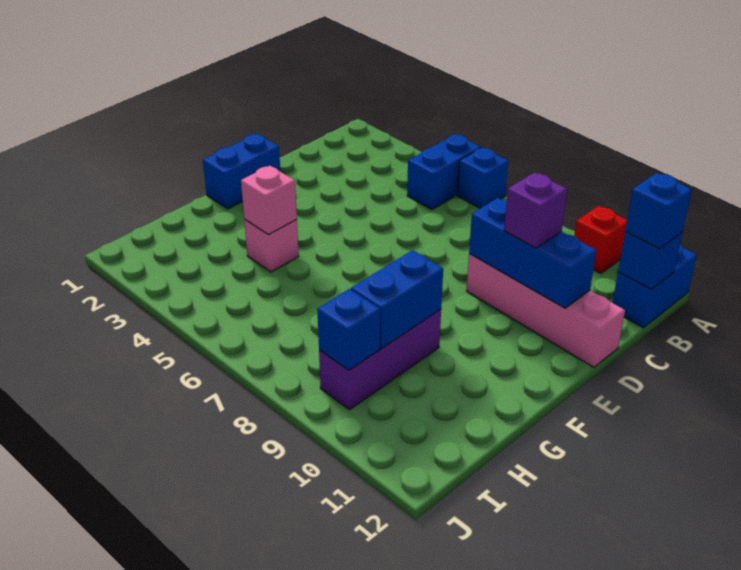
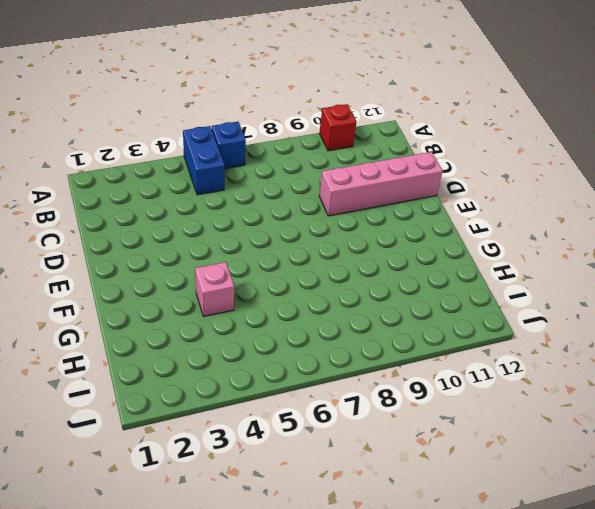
none -> blue 1x2 brick [613,244,697,328]
none -> blue 1x2 brick [203,134,281,209]
none -> purple 1x3 brick [319,309,441,410]

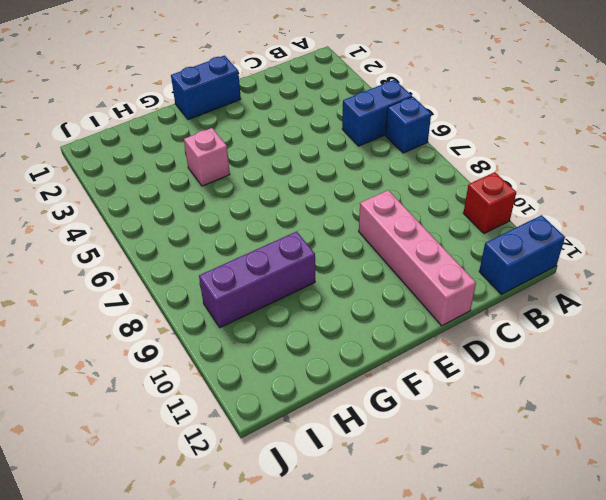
none -> blue 1x1 brick [618,232,683,289]
none -> blue 1x3 brick [469,198,596,308]
none -> pink 1x1 brick [241,166,297,235]

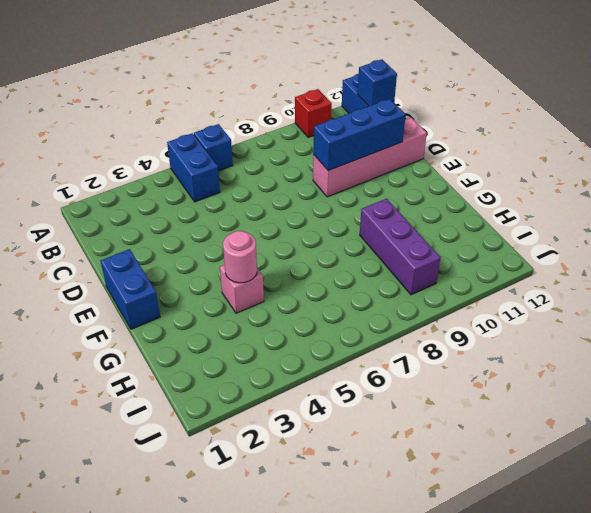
pink 1x1 round brick [223,231,257,283] -> pink 1x1 brick [241,166,297,235]
none -> blue 1x2 brick [351,250,443,349]
none -> blue 1x1 brick [317,289,380,370]
none -> blue 1x1 brick [625,173,692,249]

